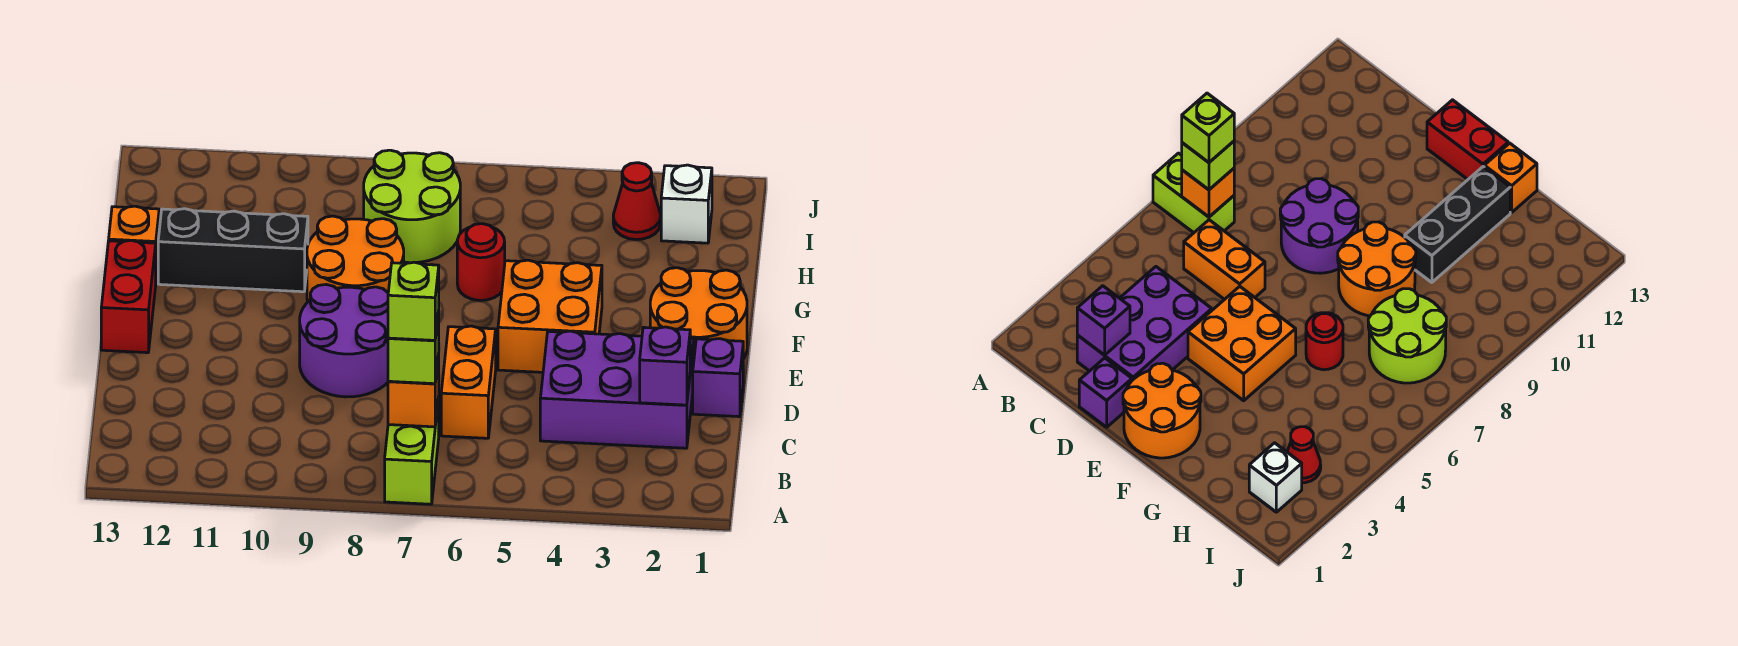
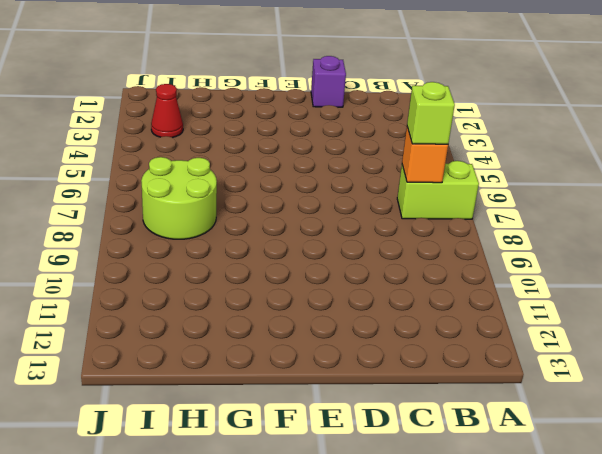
none -> purple 2x3 brick [540,331,694,448]
none -> orange 1x2 brick [441,326,496,438]
none -> purple 2x2 round brick [300,285,388,397]

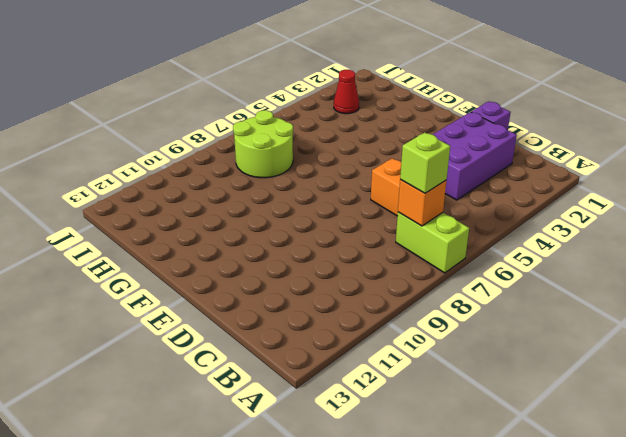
none -> purple 2x2 round brick [300,285,388,397]
none -> orange 2x2 round brick [650,268,747,359]
none -> orange 2x2 brick [498,260,602,372]

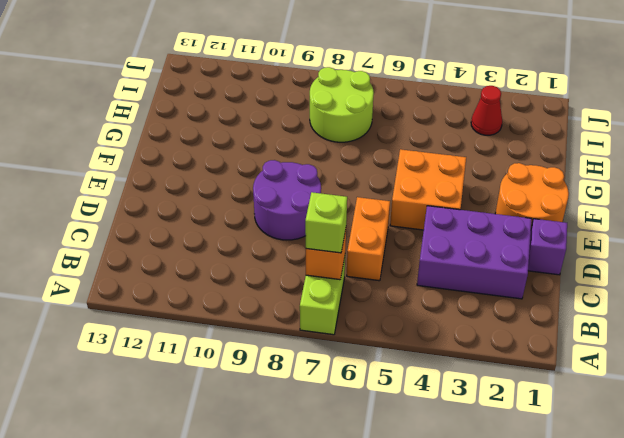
none -> red 1x2 brick [101,240,156,353]
none -> orange 2x2 round brick [307,216,404,301]
none -> red 1x1 round brick [457,224,505,300]

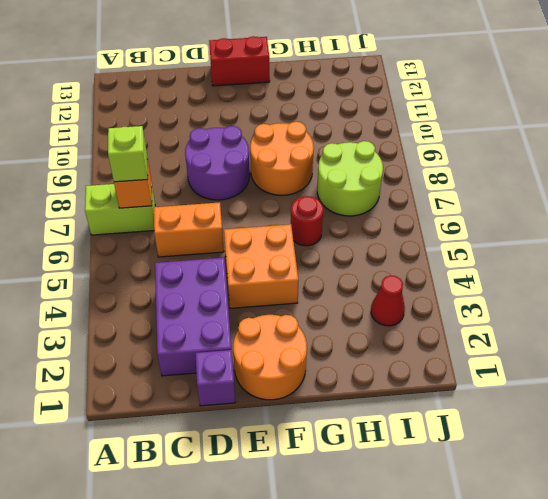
none -> black 1x3 brick [158,209,308,292]
none -> orange 1x1 brick [109,206,159,278]
none -> white 1x1 brick [661,165,712,243]

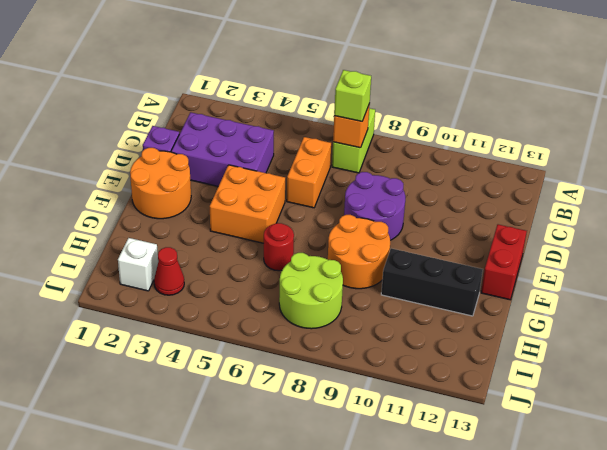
none -> orange 1x1 brick [109,206,159,278]
none -> purple 1x1 brick [640,327,690,405]
none -> lime 1x1 brick [388,262,439,340]

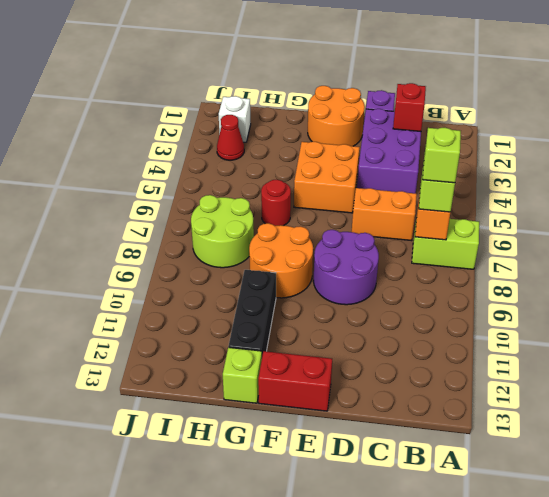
red 1x1 brick [393,83,426,131] -> purple 1x1 brick [640,327,690,405]
lime 1x1 brick [223,347,262,403] -> orange 1x1 brick [109,206,159,278]

